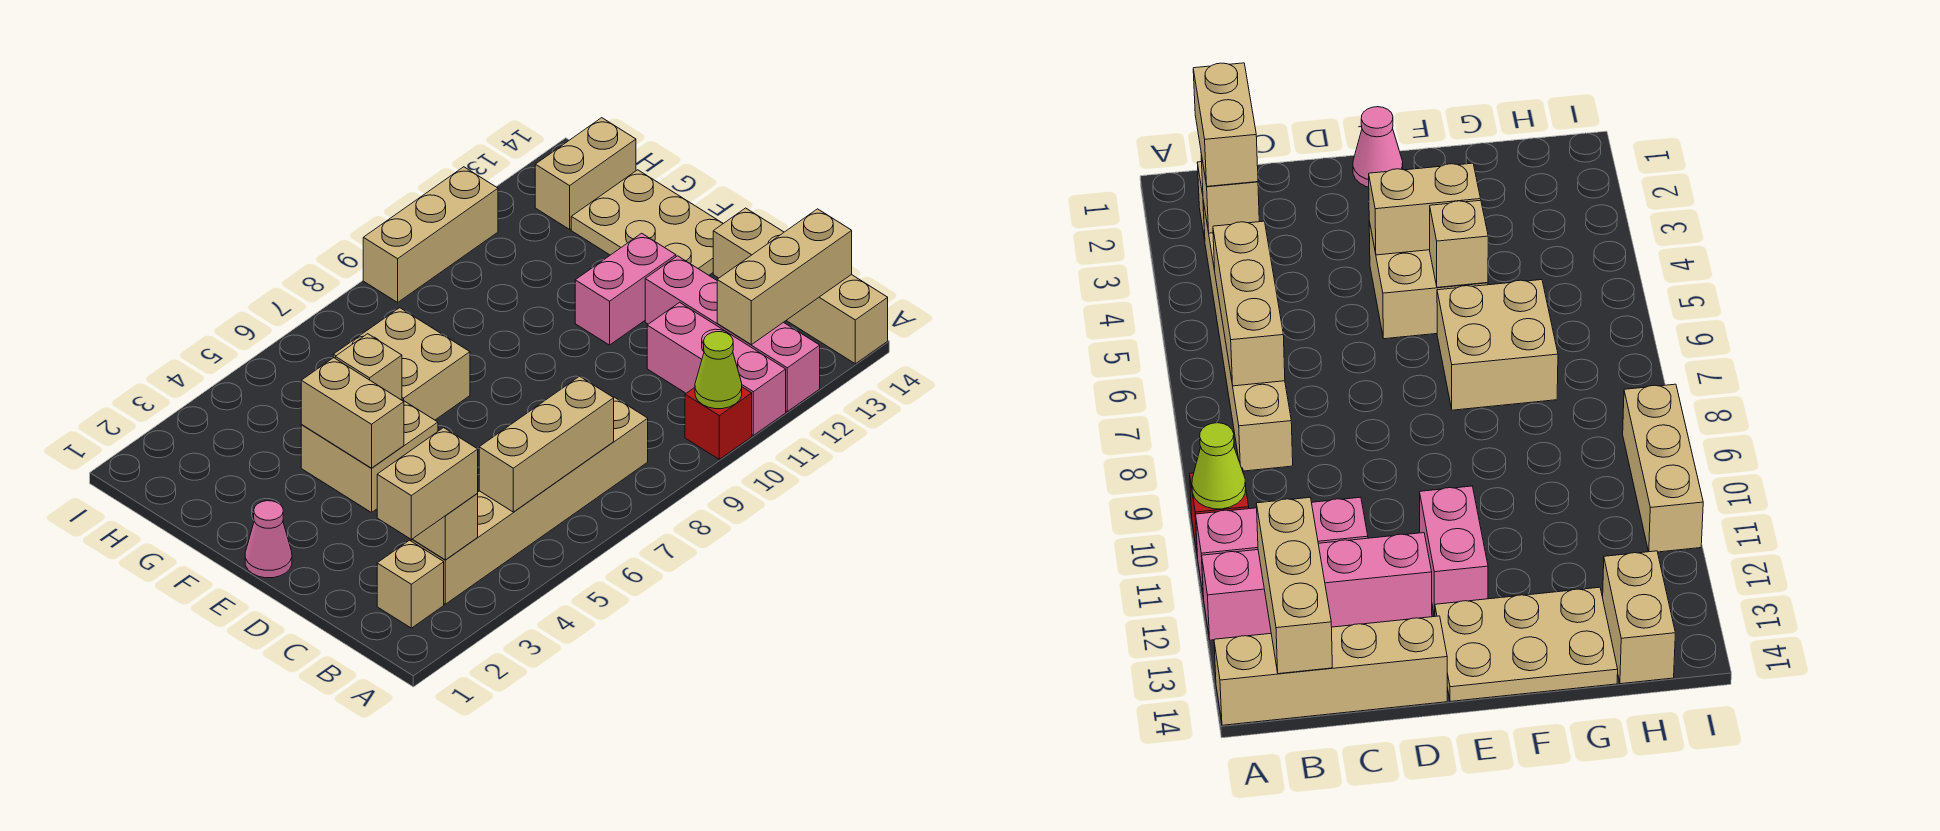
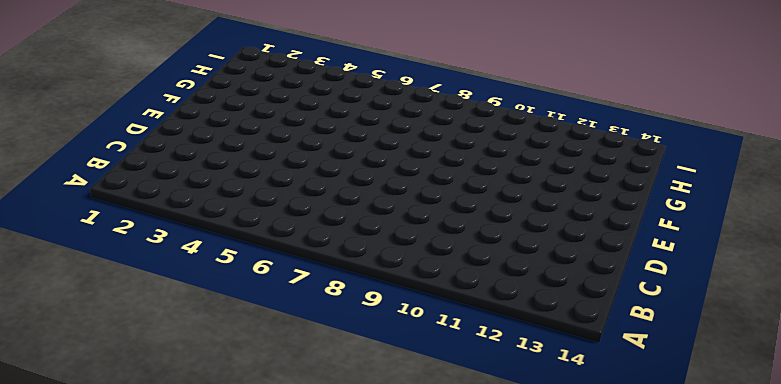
none -> red 1x1 brick [685,387,752,459]
none -> pink 1x3 brick [647,302,786,435]
none -> pink 1x4 brick [645,256,820,412]

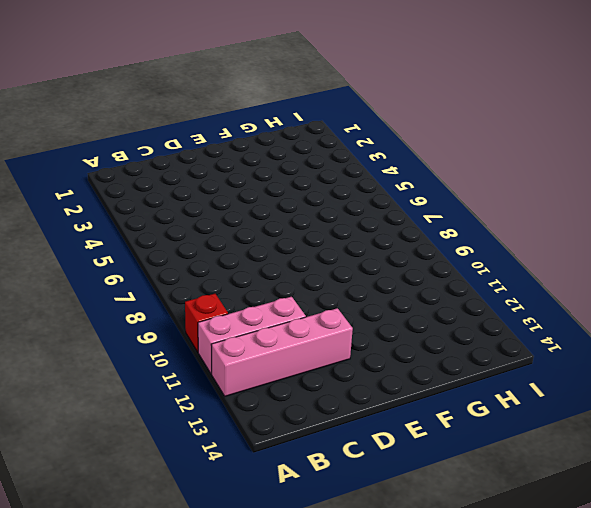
none -> tan 1x4 brick [713,208,888,364]
none -> tan 1x1 brick [377,540,444,628]
none -> tan 1x6 brick [411,397,648,604]

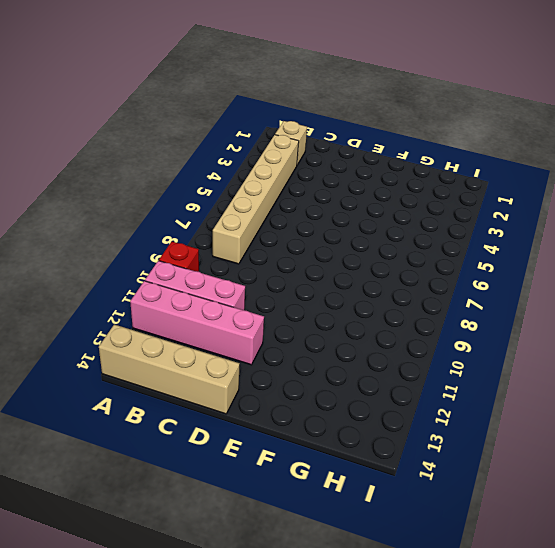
none -> pink 1x1 cone [245,501,292,578]
none -> tan 2x2 brick [301,399,438,512]
none -> pink 1x2 brick [575,233,676,345]

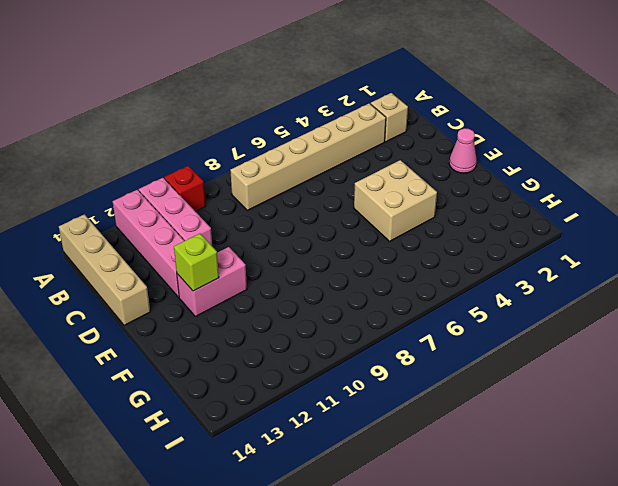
lime 1x1 brick [174,234,219,291] -> none
none -> tan 2x3 plate [571,170,723,275]
none -> tan 2x2 brick [333,308,470,420]
none -> tan 1x2 brick [535,118,636,229]

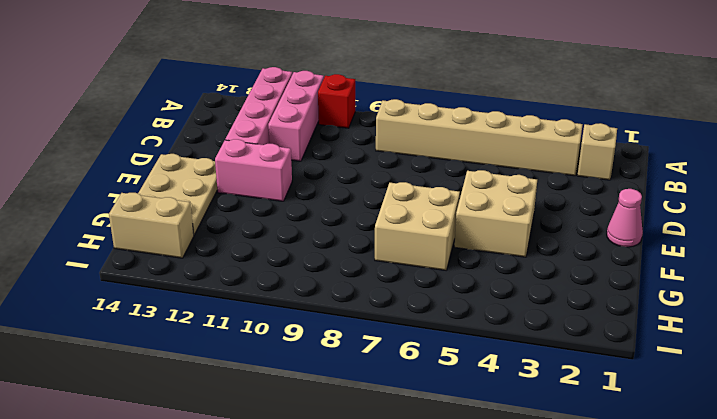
none -> tan 1x4 brick [713,208,888,364]
none -> tan 1x3 brick [363,167,498,302]
none -> lime 1x1 cone [695,332,742,409]

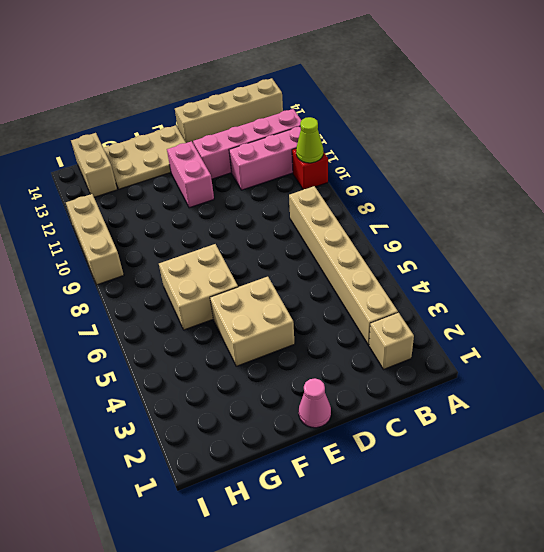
none -> tan 1x1 brick [413,494,478,560]
none -> tan 1x3 brick [479,376,614,512]
none -> tan 1x3 brick [717,209,852,345]

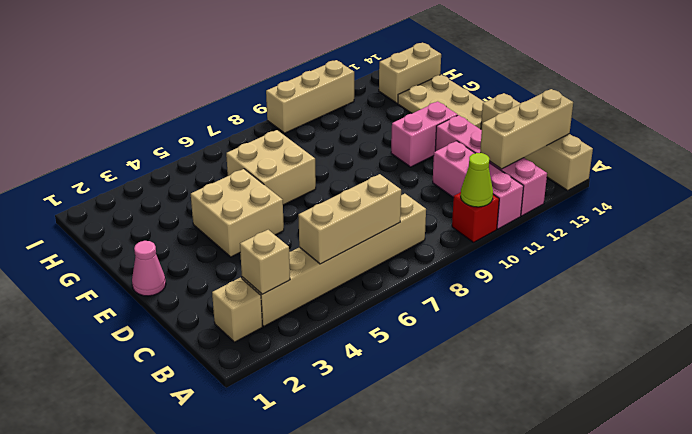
none -> tan 1x2 brick [301,358,404,468]
none -> tan 1x1 brick [335,334,402,400]
none -> tan 1x2 brick [377,428,478,540]

